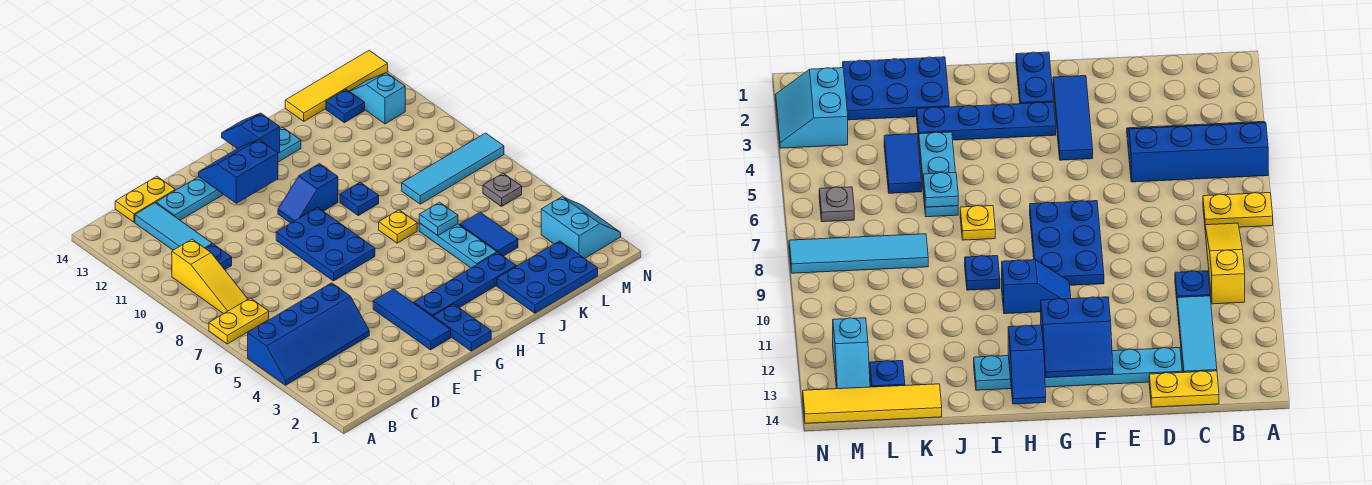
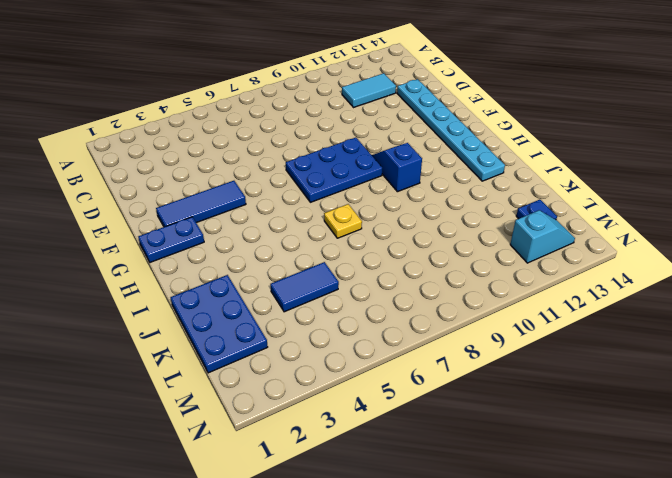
cyan 1x2 tile [342,73,396,107] -> cyan 1x3 tile [135,203,212,250]
none -> blue 2x4 slope [248,283,369,385]
none -> yellow 1x2 plate [209,298,269,344]
none -> yellow 1x3 slope [172,239,248,314]

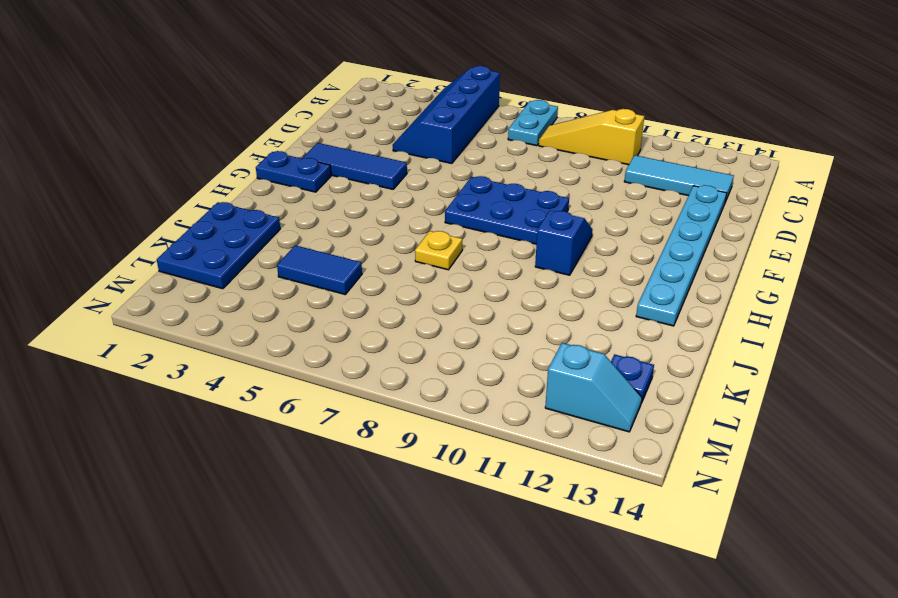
cyan 1x2 plate [508,100,558,146] -> yellow 1x2 plate [209,298,269,344]
none -> blue 1x1 plate [206,244,232,270]
none -> yellow 1x2 plate [115,177,175,222]
none -> blue 1x4 plate [414,252,516,317]

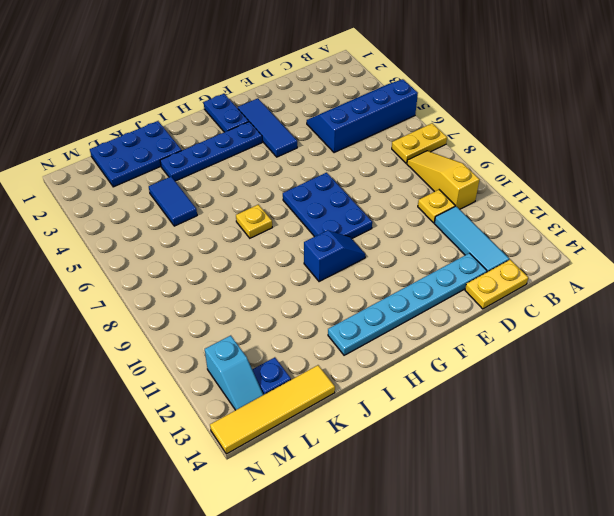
yellow 1x1 plate [418,190,455,223] -> blue 1x1 plate [206,244,232,270]
none -> blue 1x1 plate [340,182,379,216]
none -> cyan 1x3 plate [419,223,497,268]
none -> cyan 1x4 tile [402,133,504,204]

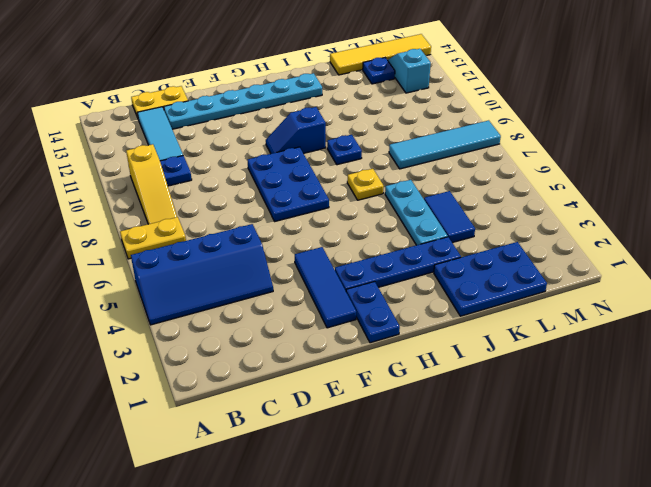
none -> cyan 2x2 slope [541,197,621,258]
none -> grey 1x1 plate [483,173,522,206]
none -> blue 2x2 slope [199,140,278,203]

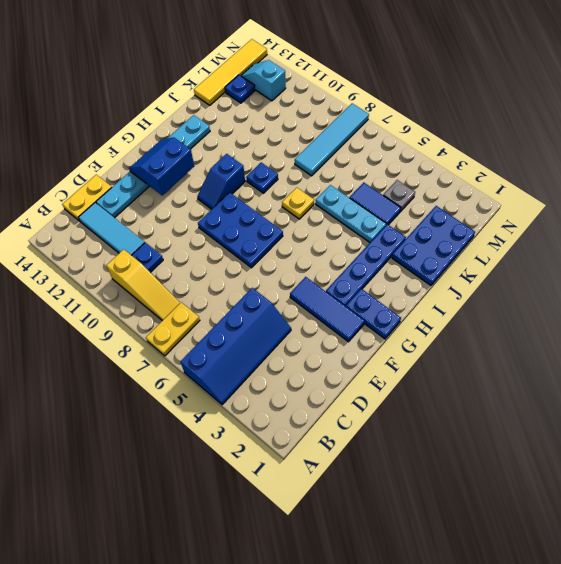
grey 1x1 plate [383,180,415,211] -> grey 1x1 plate moved to [483,173,522,206]
none -> cyan 2x2 slope [541,197,621,258]
none -> blue 1x2 slope [222,113,280,153]
none -> cyan 1x1 plate [419,202,458,236]

